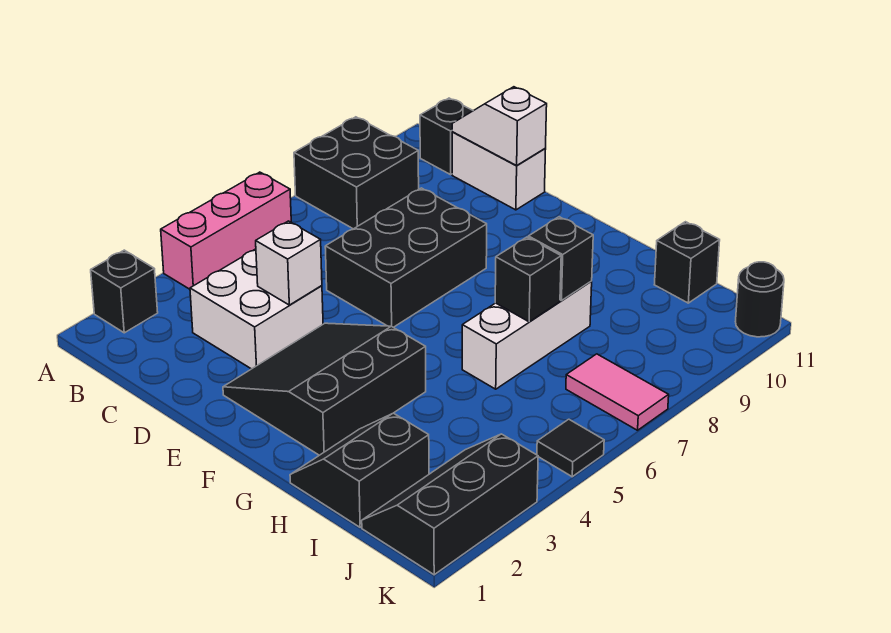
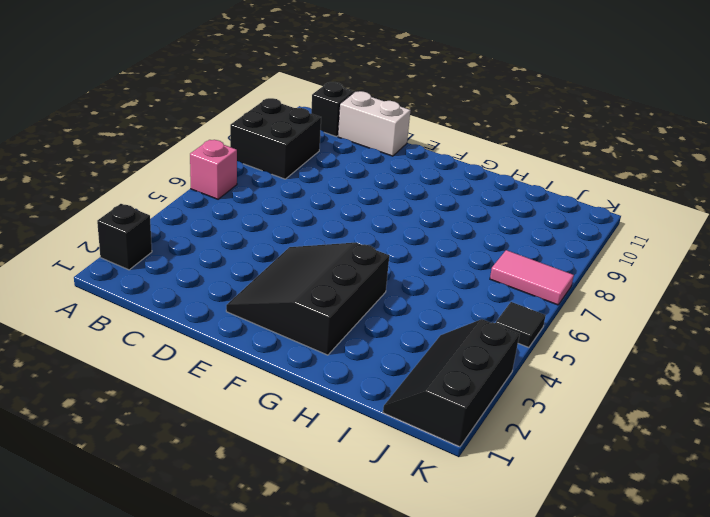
pink 1x1 brick [190,140,237,199] -> pink 1x3 brick [161,172,291,289]
none -> white 2x2 brick [190,249,323,369]
none -> black 2x3 brick [325,188,487,327]
none -> black 2x2 slope [290,413,429,527]

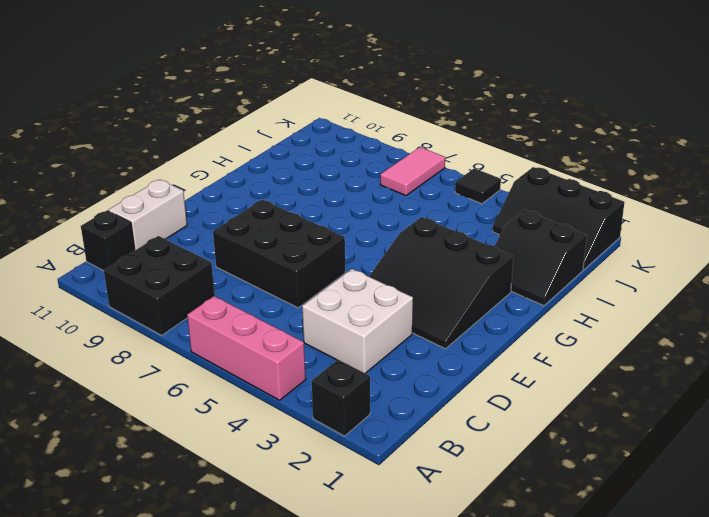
none -> white 1x3 brick [462,281,592,389]
none -> black 1x1 brick [654,222,720,303]
none -> black 1x1 round brick [736,262,784,337]

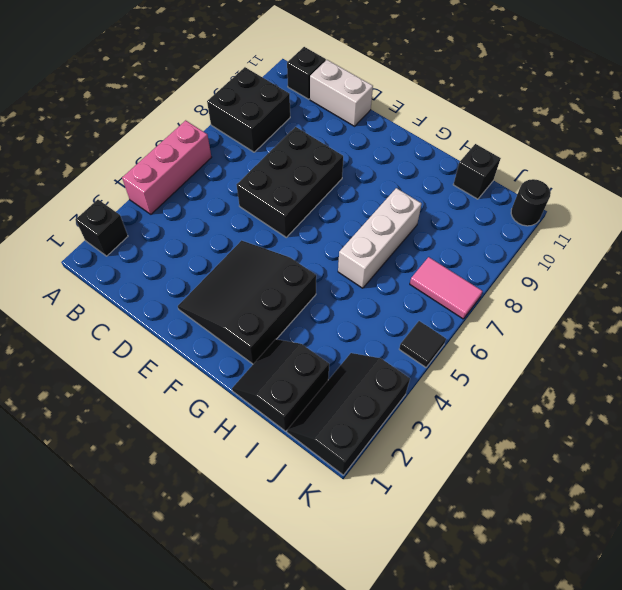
none -> white 2x2 brick [190,249,323,369]
none -> white 1x2 slope [452,87,547,165]
none -> white 1x1 brick [256,221,322,305]

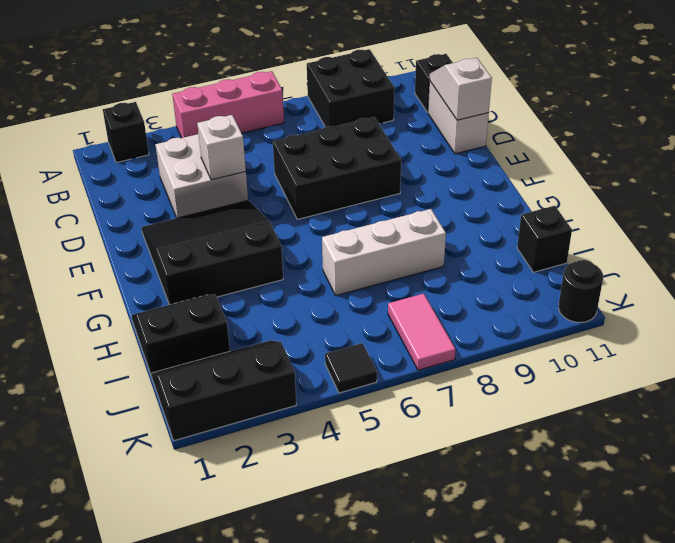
none -> black 1x1 brick [495,237,561,322]
none -> black 1x1 brick [528,217,593,301]

